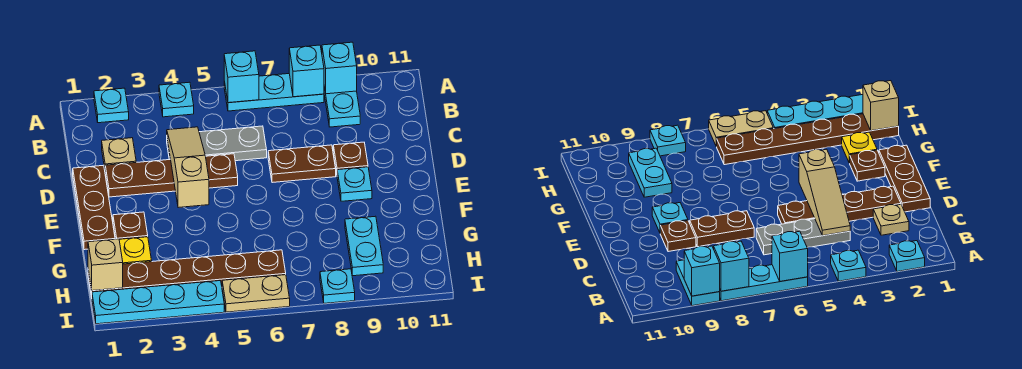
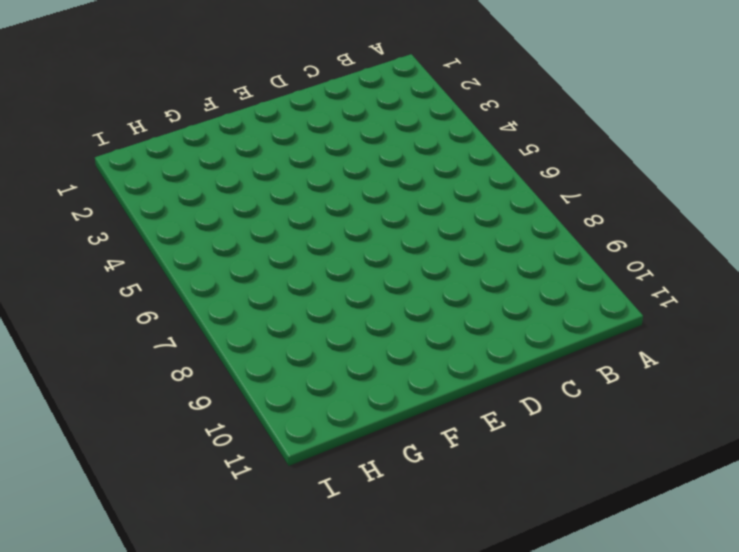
none -> cyan 1x1 plate [94,88,129,123]
none -> cyan 1x1 plate [159,82,194,117]
none -> cyan 1x3 plate [224,74,324,111]

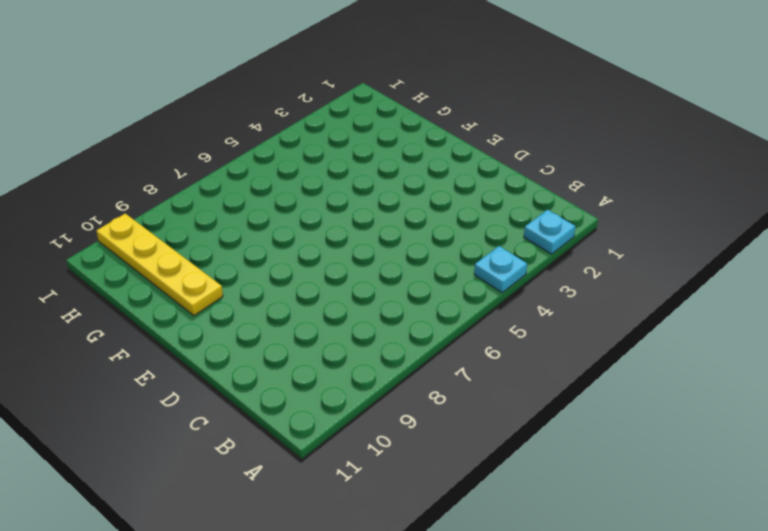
yellow 1x4 plate [96,214,223,316] -> none
none -> cyan 1x3 plate [224,74,324,111]
none -> cyan 1x2 plate [324,87,360,127]
none -> tan 1x1 plate [102,138,136,168]

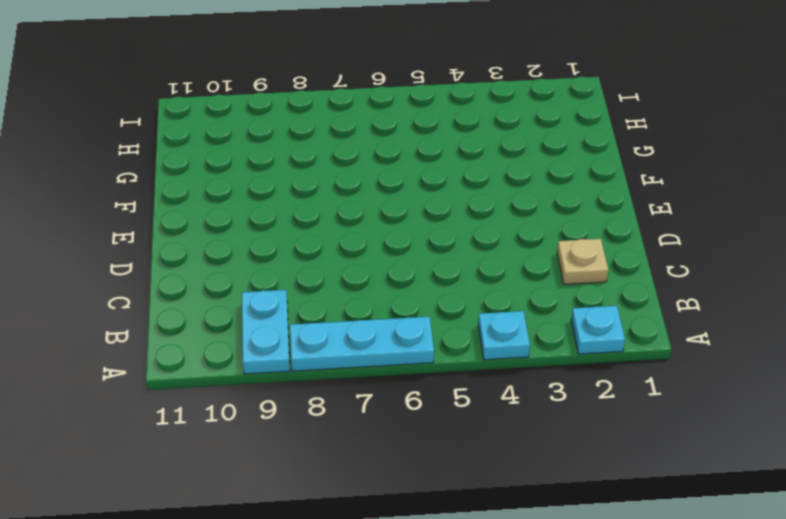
none -> grey 1x3 plate [167,126,267,161]
none -> brown 1x3 plate [73,165,115,250]
none -> brown 1x4 plate [105,154,238,197]

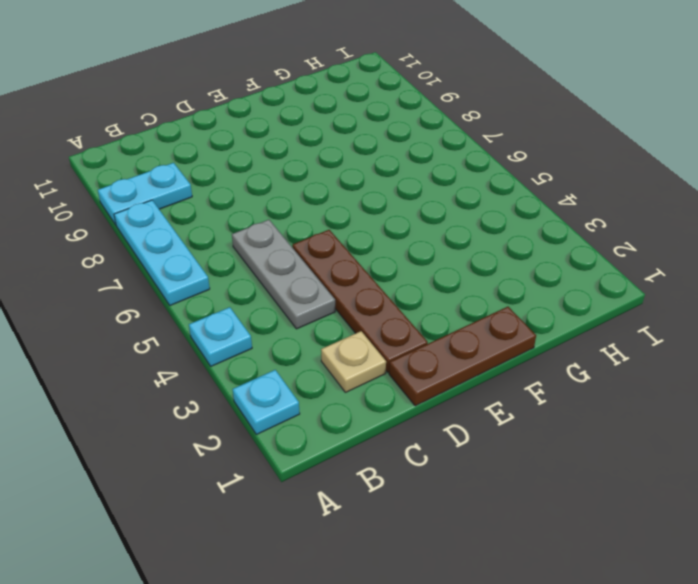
none -> brown 1x2 plate [268,145,336,183]
none -> brown 1x1 plate [333,142,368,173]
none -> cyan 1x1 plate [337,167,372,201]

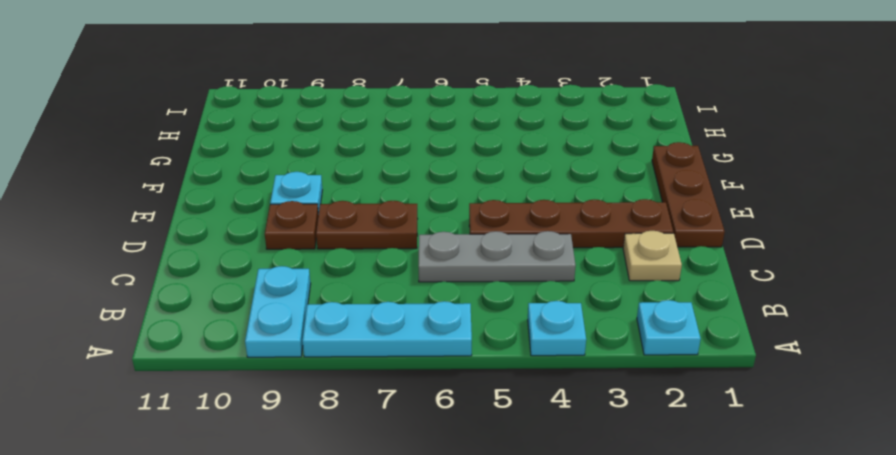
none -> brown 1x1 plate [113,212,148,239]
none -> yellow 1x1 plate [119,237,152,264]
none -> cyan 1x2 plate [345,216,383,276]

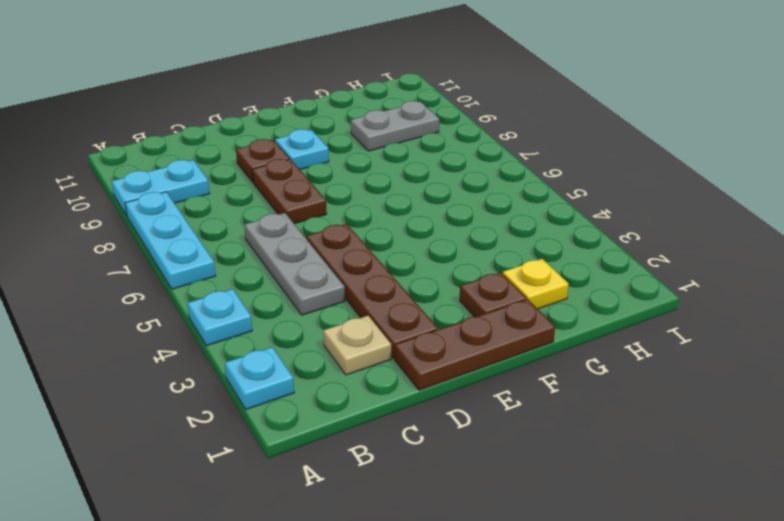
grey 1x2 plate [351,101,439,151] -> cyan 1x2 plate [345,216,383,276]
none -> brown 1x6 plate [88,250,286,297]
none -> cyan 1x4 plate [92,281,224,324]
none -> tan 1x2 plate [222,275,290,312]

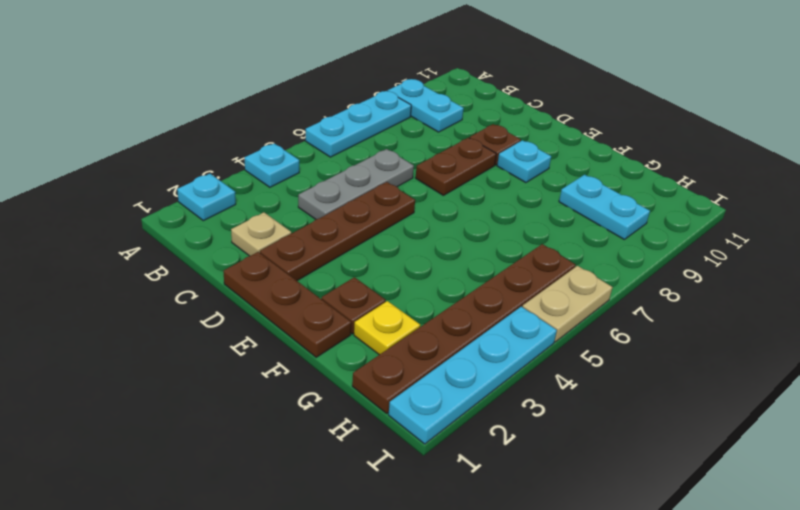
none -> cyan 1x1 plate [320,269,355,303]
none -> cyan 1x1 brick [224,51,259,103]
none -> cyan 1x1 brick [289,45,324,97]

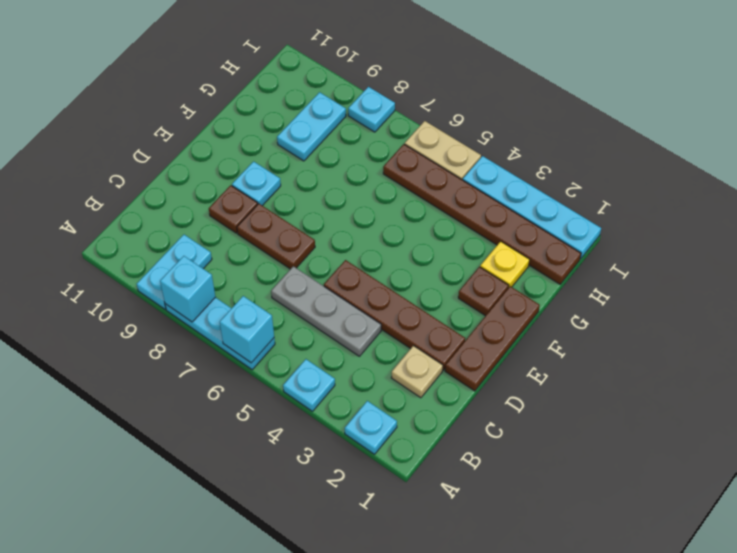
none -> cyan 1x1 brick [322,42,357,94]
none -> tan 1x3 slope [167,127,209,208]
none -> tan 1x1 brick [88,239,123,291]

